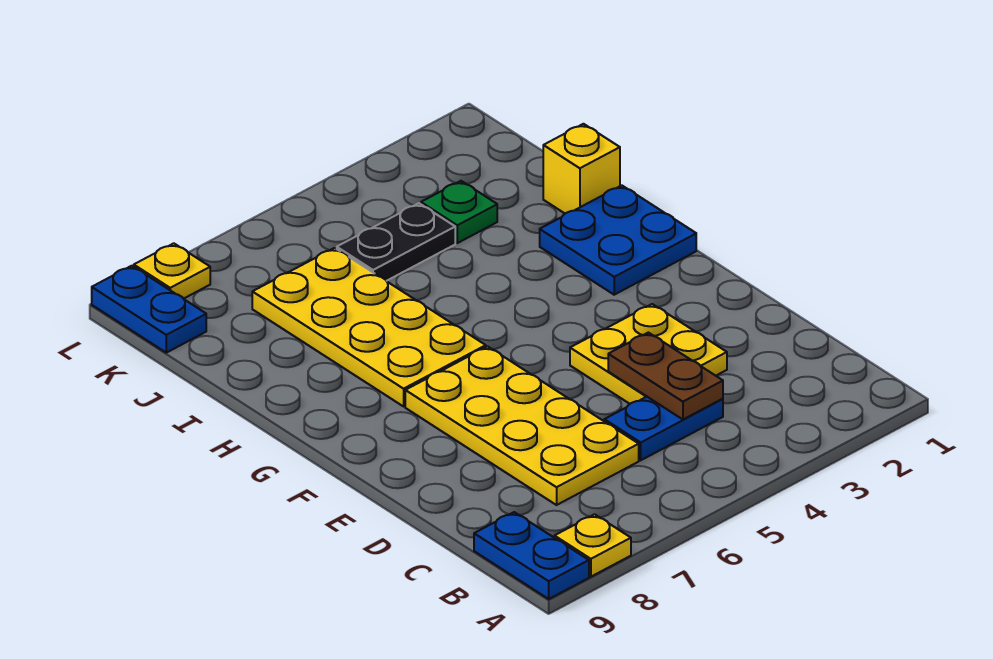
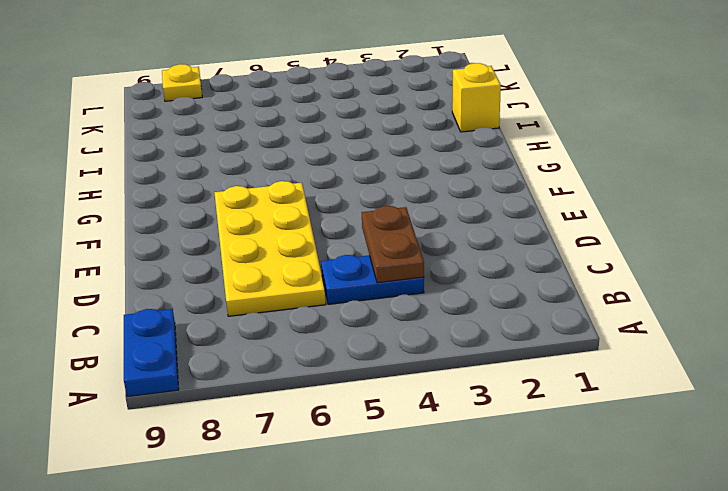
none -> yellow 1x1 plate [554,514,631,577]
none -> yellow 2x2 plate [570,304,727,404]
none -> blue 2x2 plate [540,185,696,295]

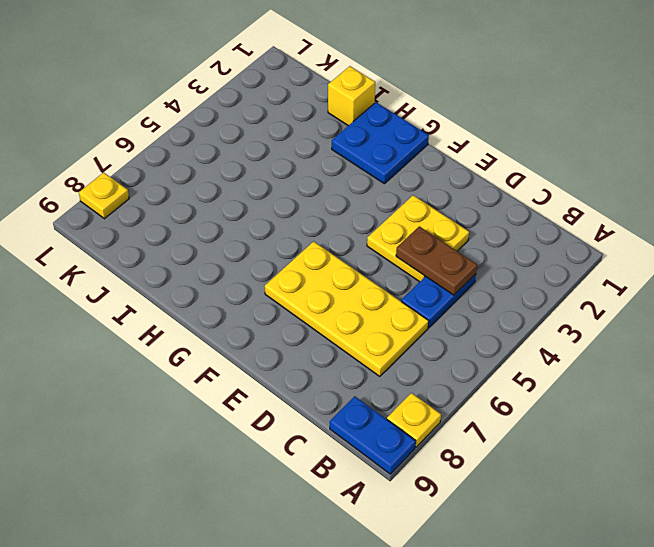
none -> yellow 2x4 plate [252,248,486,406]
none -> green 1x1 plate [421,181,497,243]
none -> black 1x2 plate [337,203,455,281]

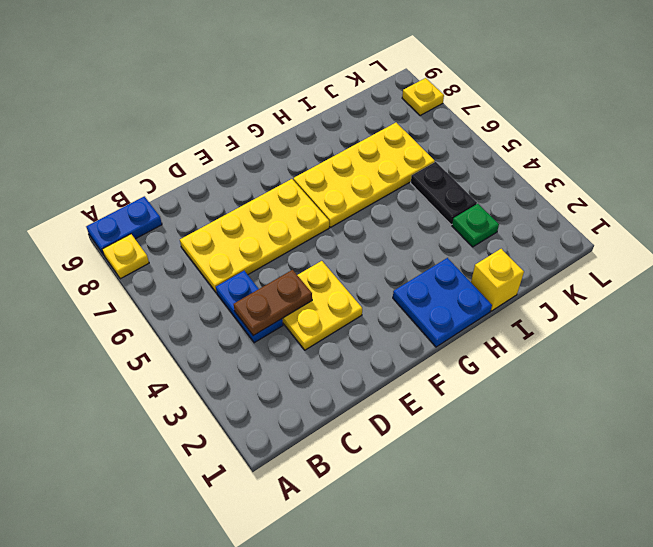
none -> blue 1x2 plate [92,266,206,353]

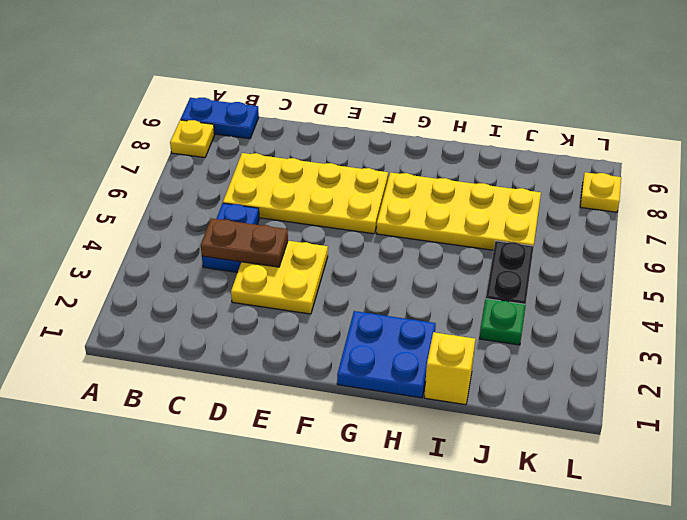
none -> blue 1x2 plate [92,266,206,353]

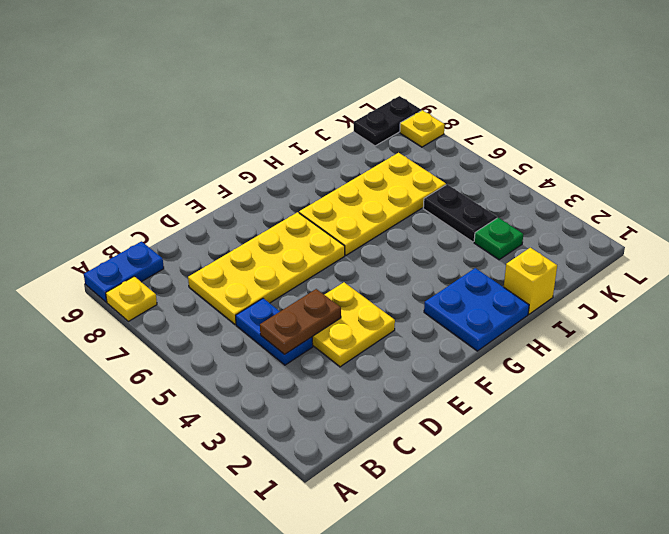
black 1x2 plate [354,96,421,146] -> blue 1x2 plate [92,266,206,353]

